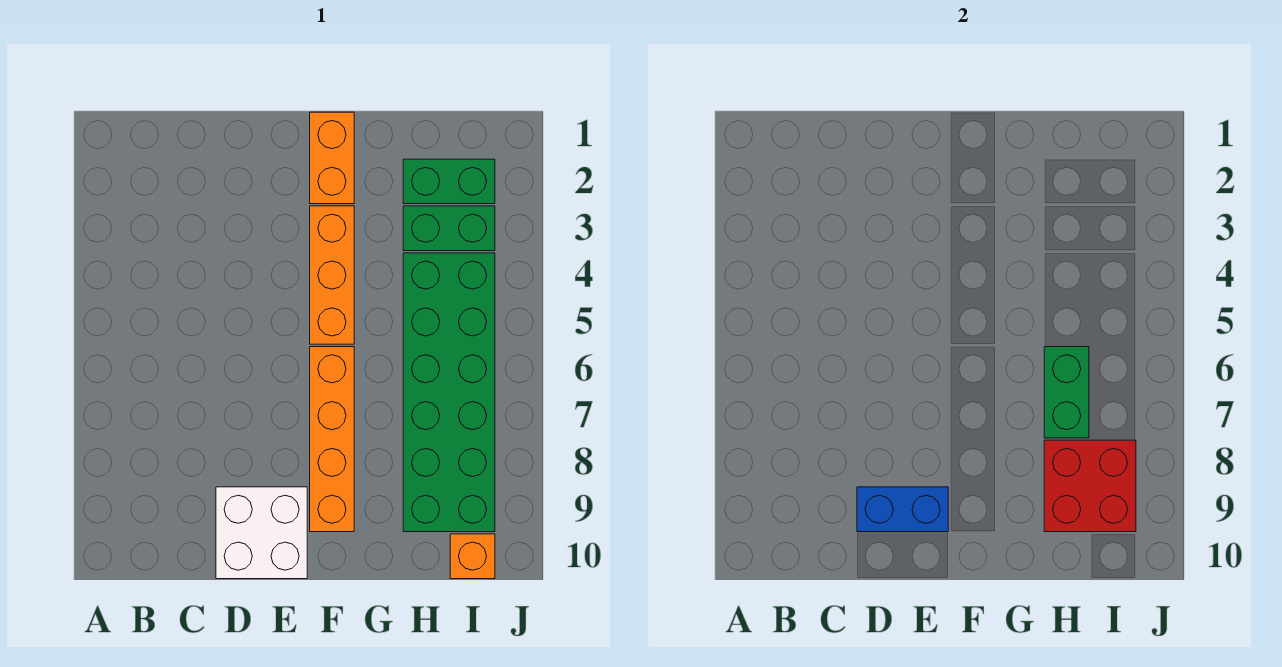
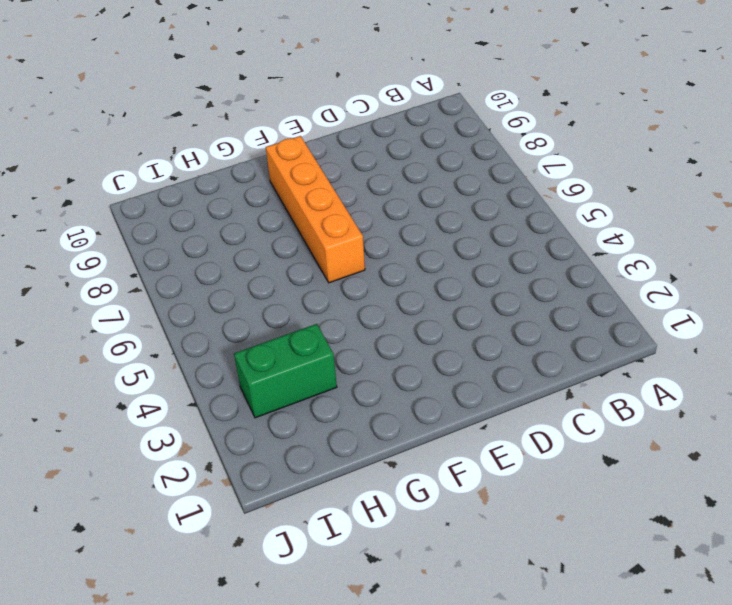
none -> white 2x2 brick [216,487,307,579]
none -> orange 1x2 brick [310,112,354,204]

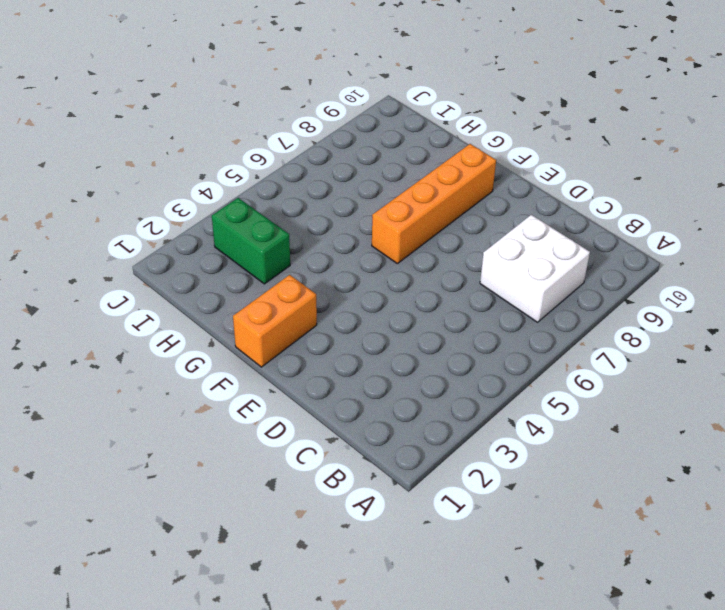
white 2x2 brick [480,215,590,322] -> white 2x2 brick moved to [216,487,307,579]
none -> orange 1x3 brick [310,206,354,344]
none -> green 1x2 brick [403,159,495,204]

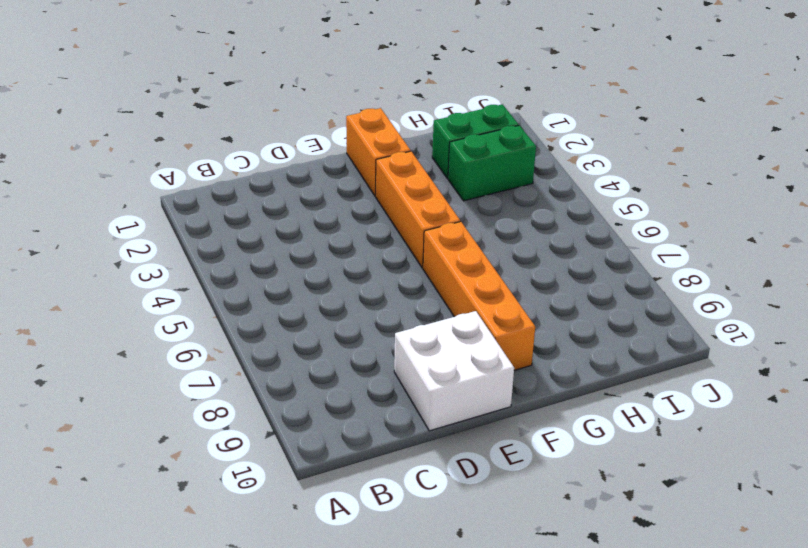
none -> green 2x6 brick [403,253,495,532]
none -> orange 1x1 brick [450,534,495,579]

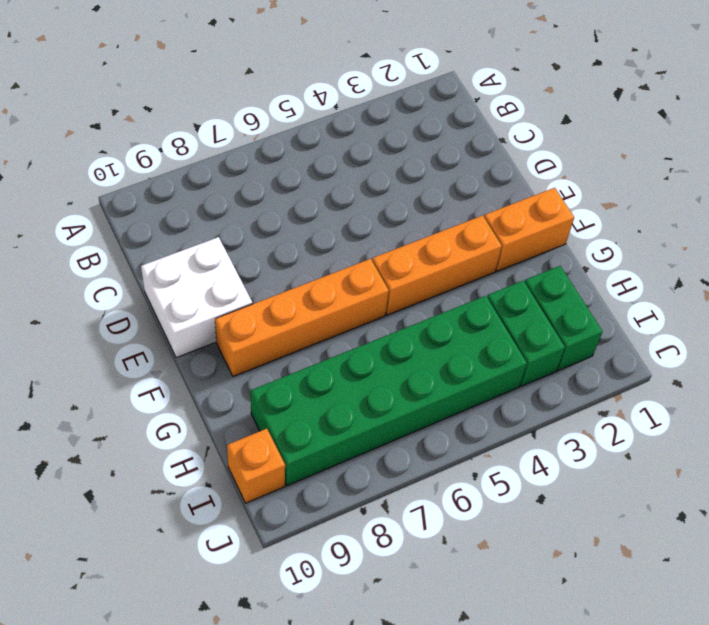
none -> blue 1x2 brick [857,487,948,532]
none -> green 1x2 brick [1044,347,1089,438]

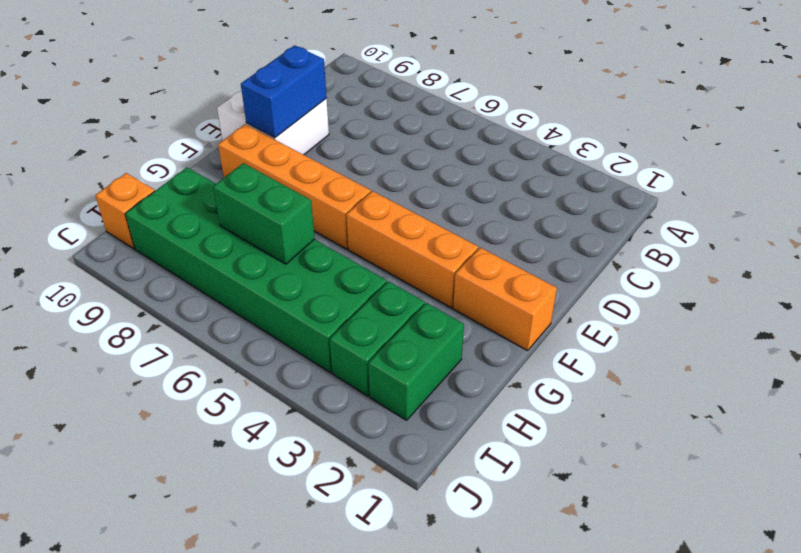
none -> red 2x2 brick [1044,440,1136,532]

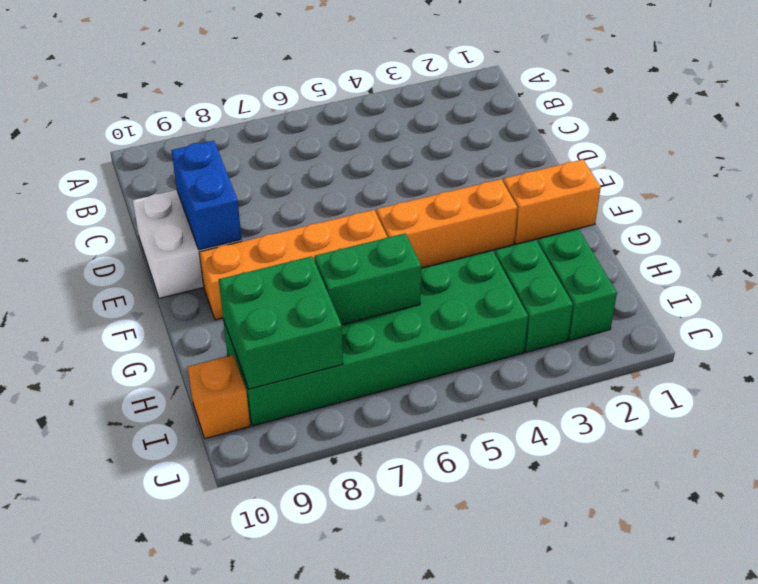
green 2x2 brick [219,256,343,389] -> red 2x2 brick [1044,440,1136,532]

